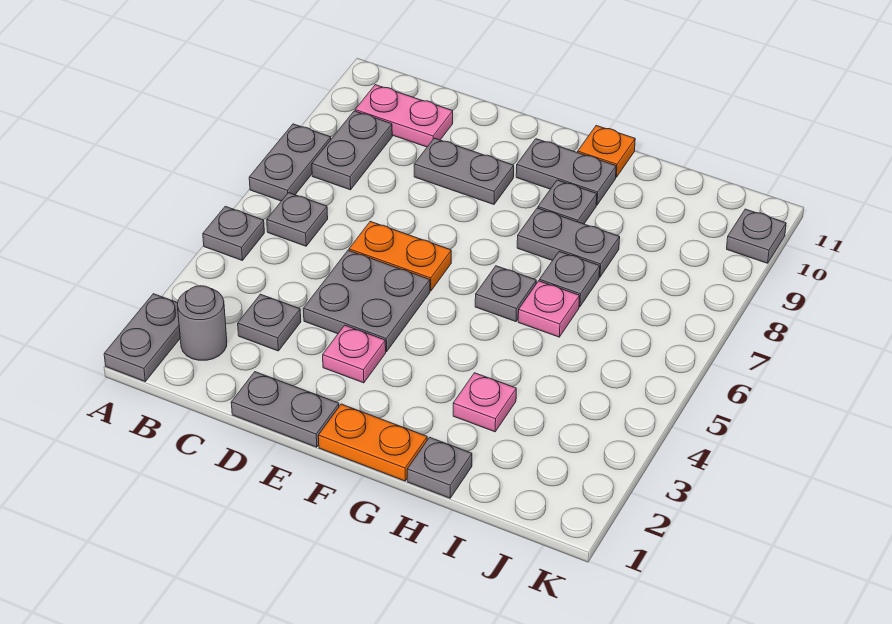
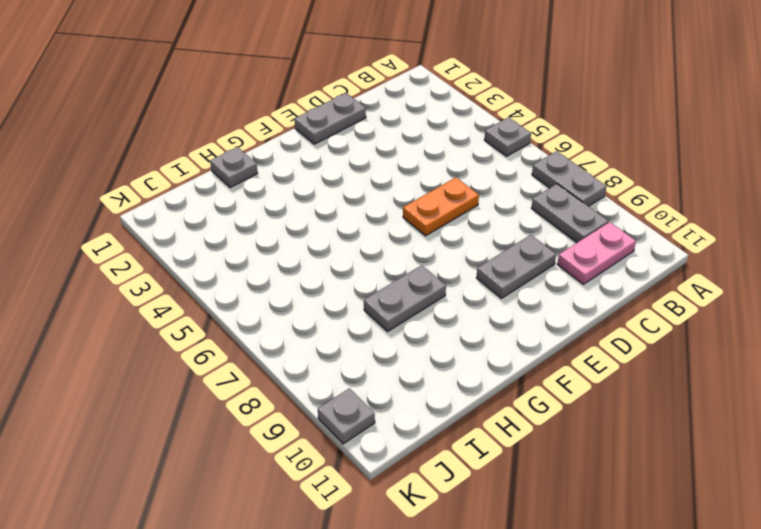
none -> grey 1x2 plate [104,294,180,381]
none -> grey 1x1 round brick [177,286,227,360]
none -> grey 1x1 plate [267,193,328,246]

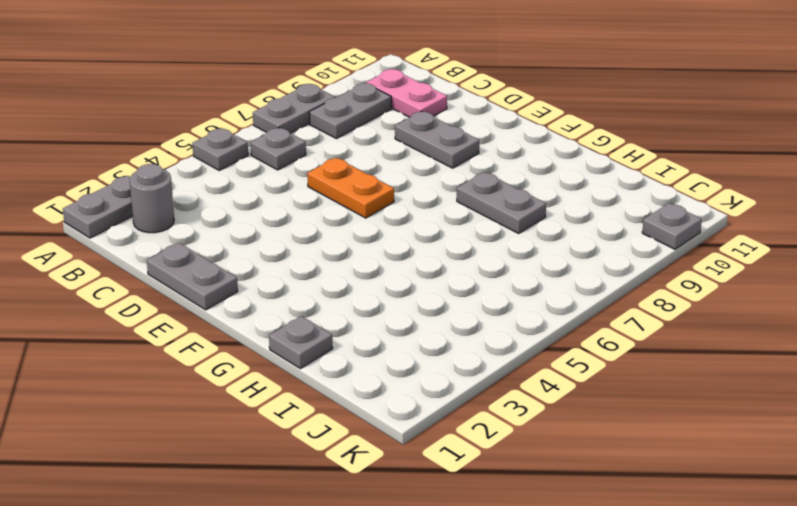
none -> grey 1x1 plate [238,294,301,351]
none -> grey 2x2 plate [303,250,430,352]
none -> pink 1x1 plate [323,325,386,383]

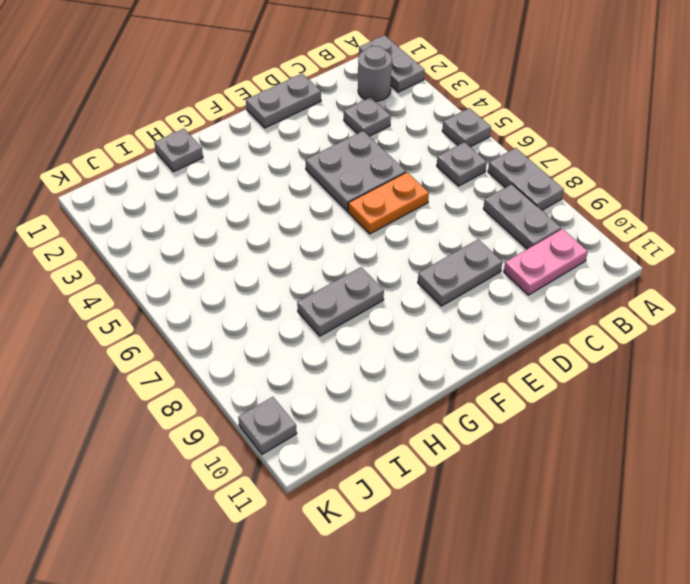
none -> pink 1x1 plate [323,325,386,383]
none -> orange 1x2 plate [318,404,427,481]
none -> grey 1x2 plate [516,139,616,205]

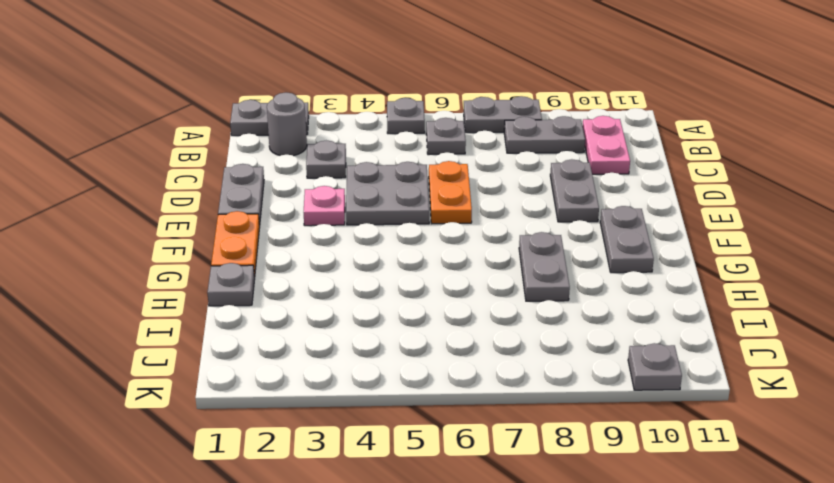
none -> grey 1x1 plate [475,266,536,322]
none -> grey 1x1 plate [538,180,597,224]
none -> orange 1x1 plate [578,126,635,177]

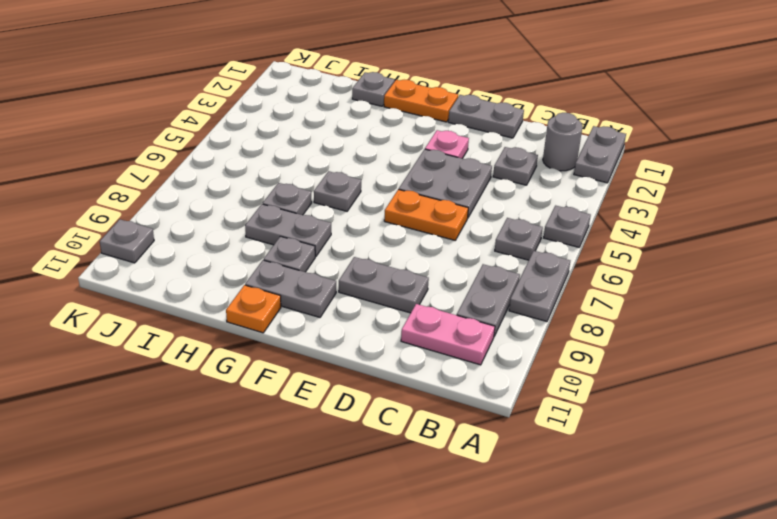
none -> pink 1x1 plate [453,373,516,432]
none -> pink 1x1 plate [518,281,580,337]

